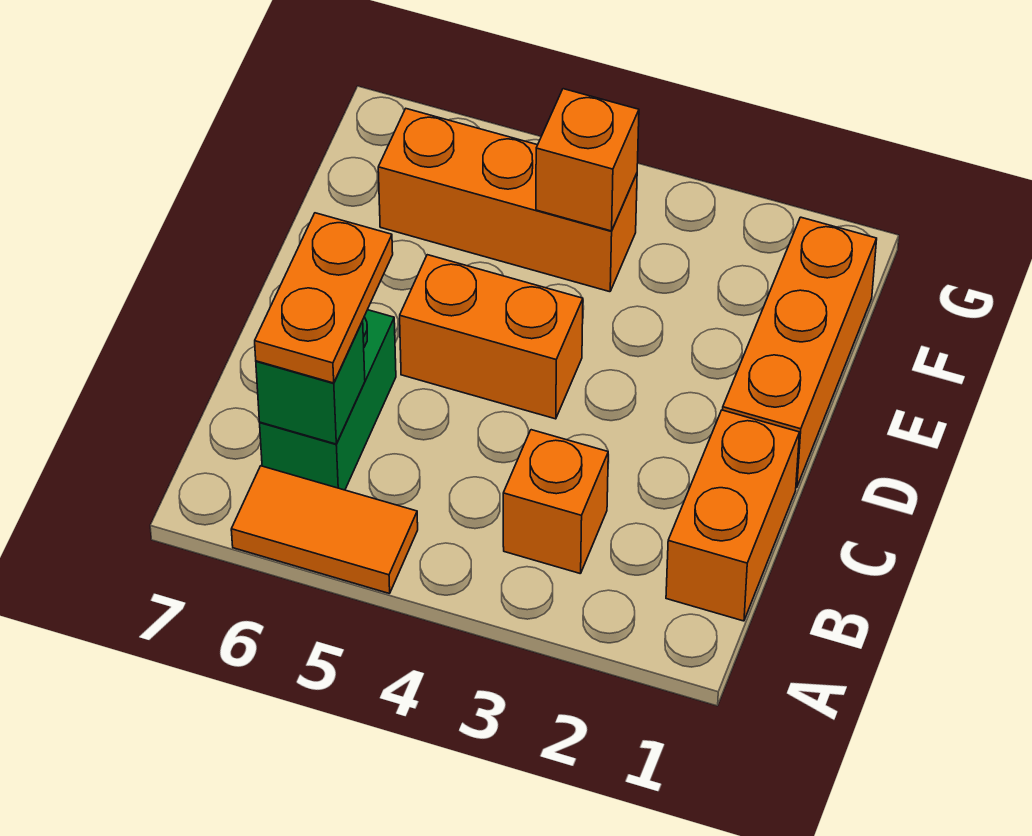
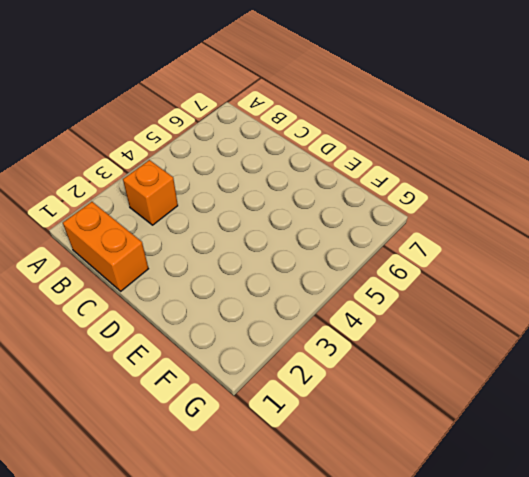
none -> orange 1x2 tile [231,466,418,594]
none -> green 1x2 brick [260,310,396,490]

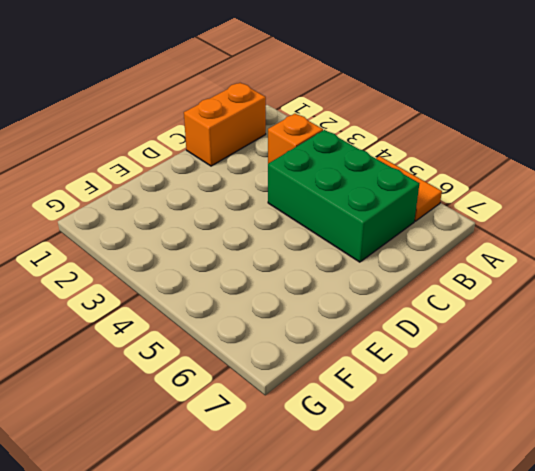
green 2x3 brick [268,130,419,262] -> green 1x2 brick [260,310,396,490]
none -> orange 1x3 brick [723,217,877,488]
none -> orange 1x2 brick [400,255,583,419]

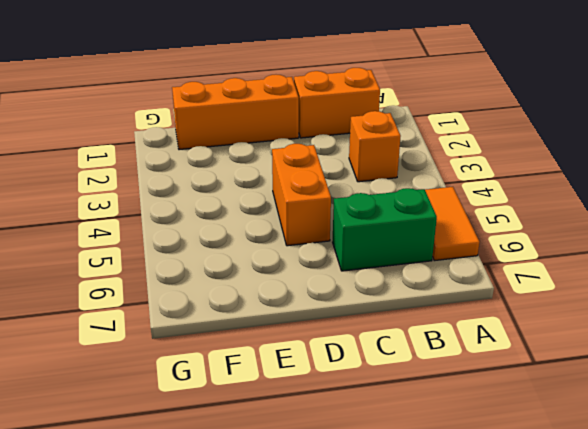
none -> orange 1x3 brick [378,109,637,292]
none -> green 1x1 brick [256,321,365,444]

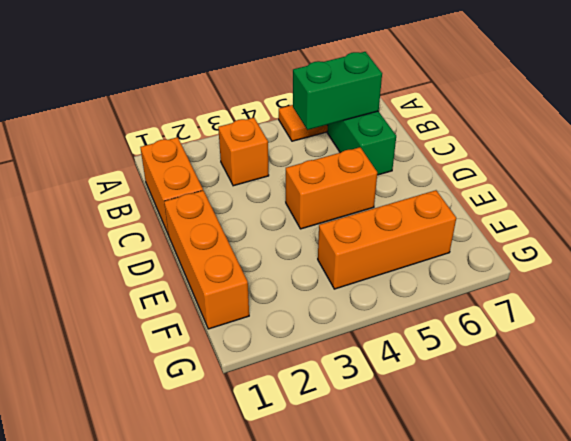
green 1x2 brick [293,52,382,130] -> green 1x1 brick [256,321,365,444]
none -> orange 1x1 brick [536,89,639,231]
none -> orange 1x2 plate [255,213,393,383]

